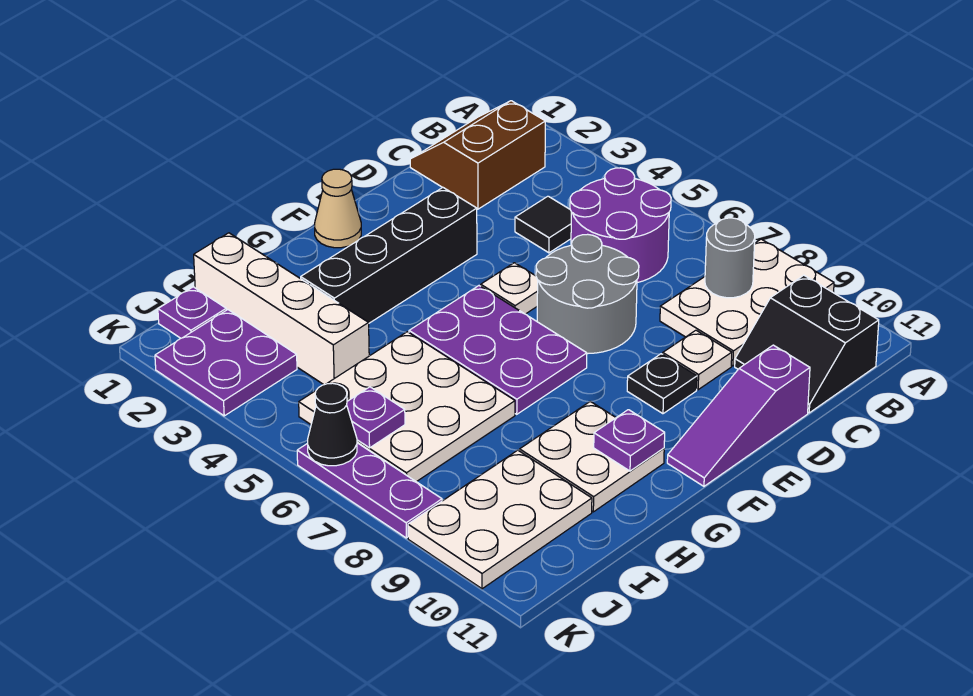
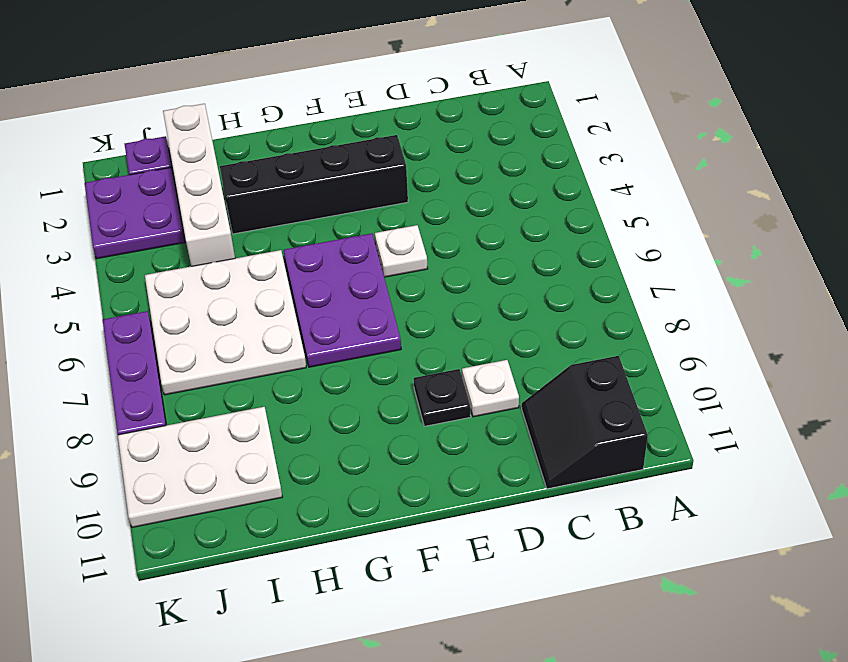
none -> white 2x3 plate [660,239,834,366]
none -> brown 2x2 slope [410,101,545,209]
none -> purple 2x2 round brick [570,168,671,283]

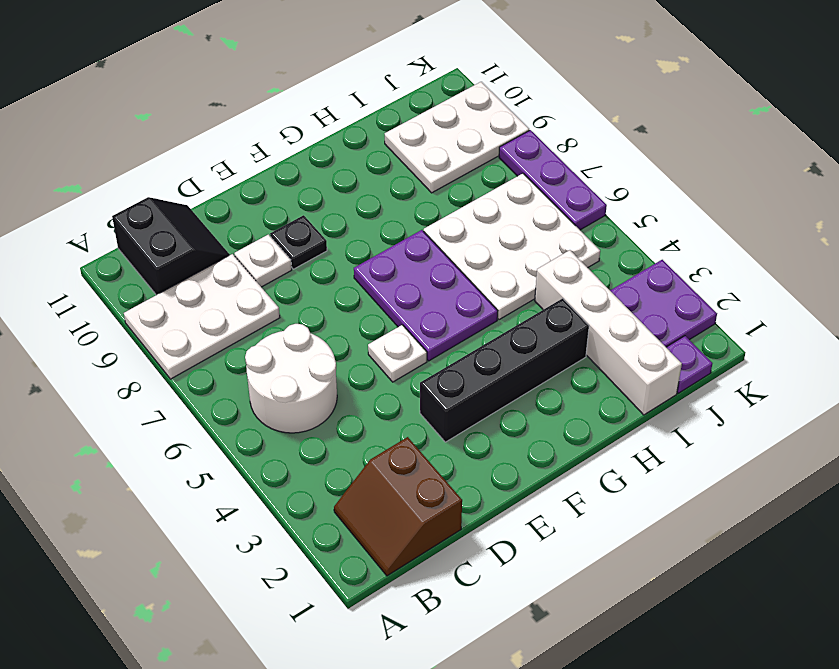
brown 2x2 slope [334,437,462,576] -> brown 2x2 slope turned to [410,101,545,209]
white 2x2 round brick [245,324,337,433] -> purple 2x2 round brick [570,168,671,283]
none -> black 1x1 tile [515,196,571,253]
none -> grey 2x2 round brick [536,234,639,354]
none -> purple 1x3 slope [667,345,810,486]

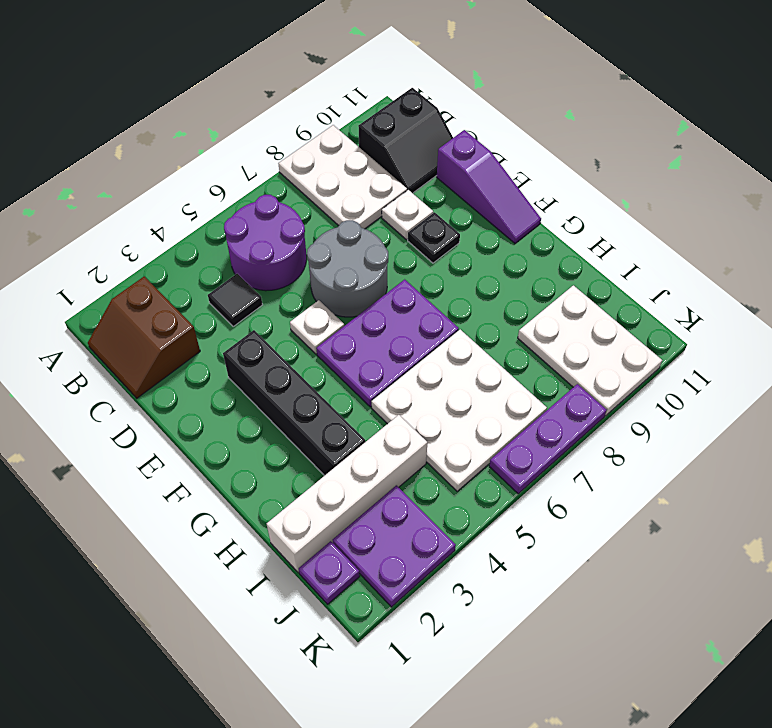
none -> tan 1x1 cone [315,169,361,248]
none -> white 2x2 plate [520,401,664,512]
none -> grey 1x1 round brick [705,218,755,298]

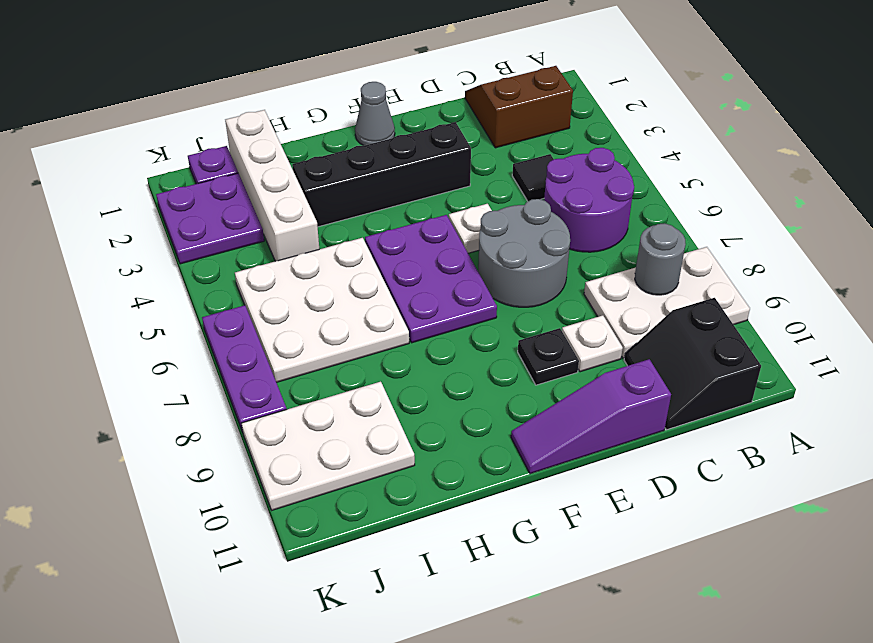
grey 1x1 cone [355,82,395,146] -> tan 1x1 cone [315,169,361,248]
none -> white 2x2 plate [520,401,664,512]
none -> purple 1x1 plate [594,410,665,471]
none -> purple 1x1 plate [347,387,405,448]

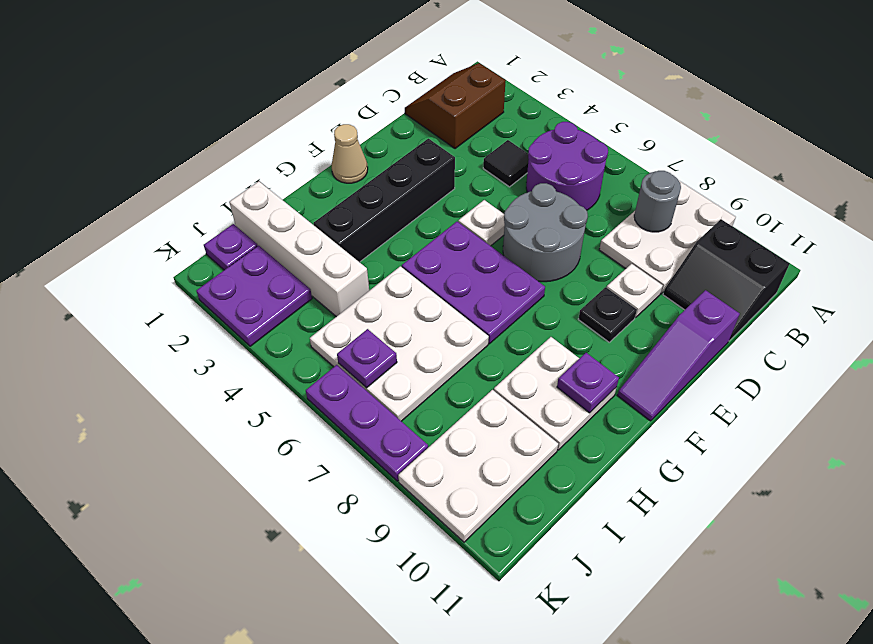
none -> black 1x1 cone [308,383,357,466]

